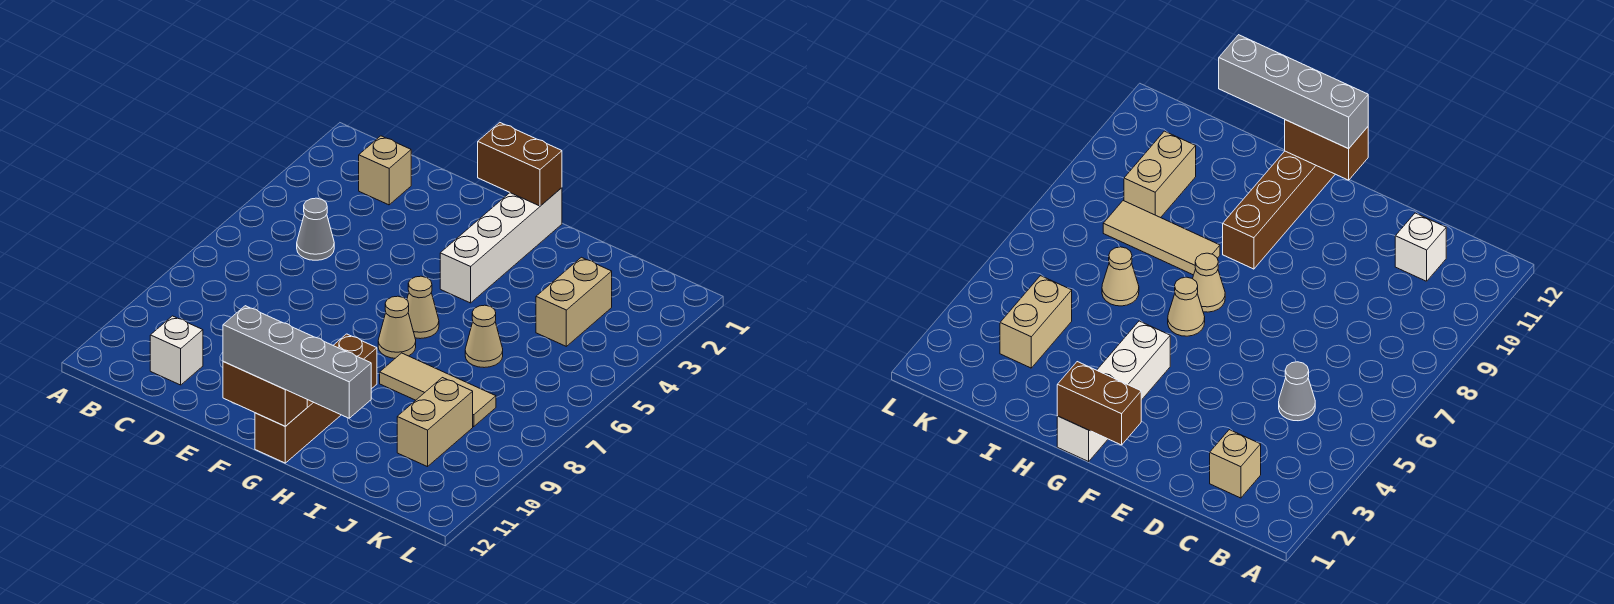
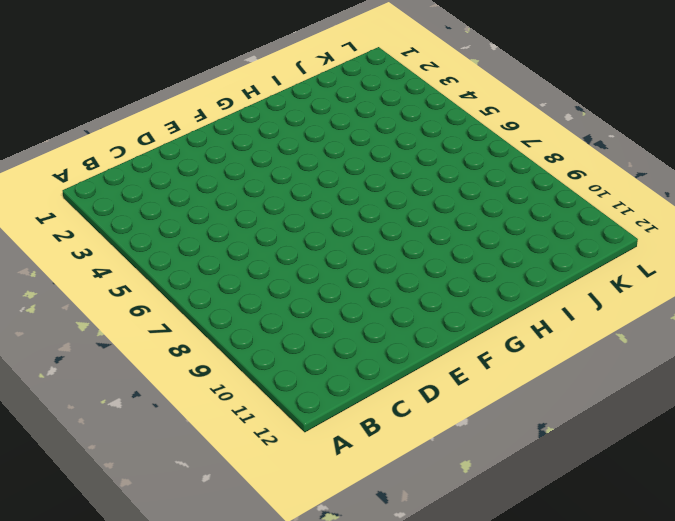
none -> tan 1x1 brick [359,136,411,205]
none -> grey 1x1 cone [297,198,334,260]
none -> white 1x1 brick [150,316,203,385]

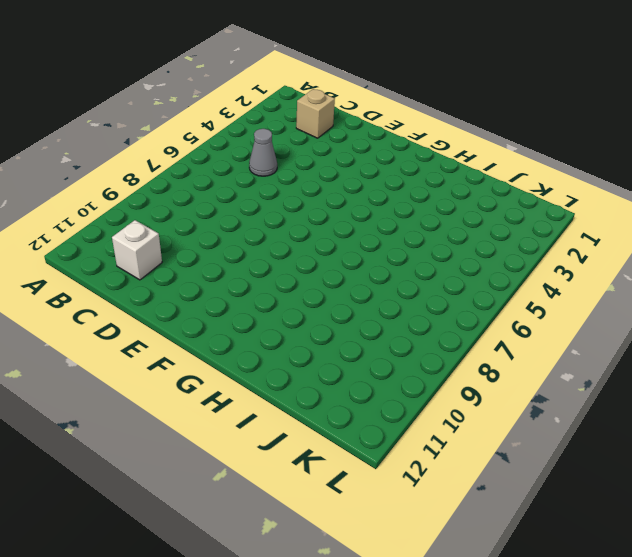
none -> white 1x4 brick [440,188,562,303]
none -> tan 1x1 cone [407,276,439,339]
none -> tan 1x1 cone [378,296,416,358]

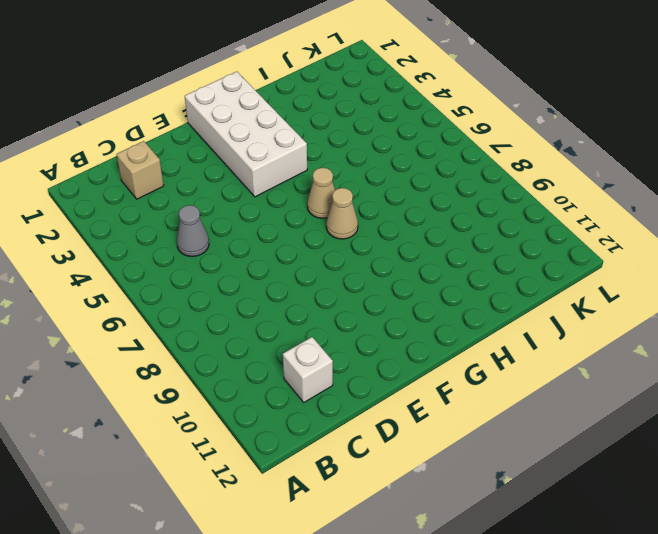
white 2x4 brick [185,72,307,197] -> white 1x4 brick [440,188,562,303]
none -> brown 1x4 brick [255,334,377,463]
none -> tan 1x3 tile [380,353,496,427]
none -> tan 1x1 cone [465,305,503,368]

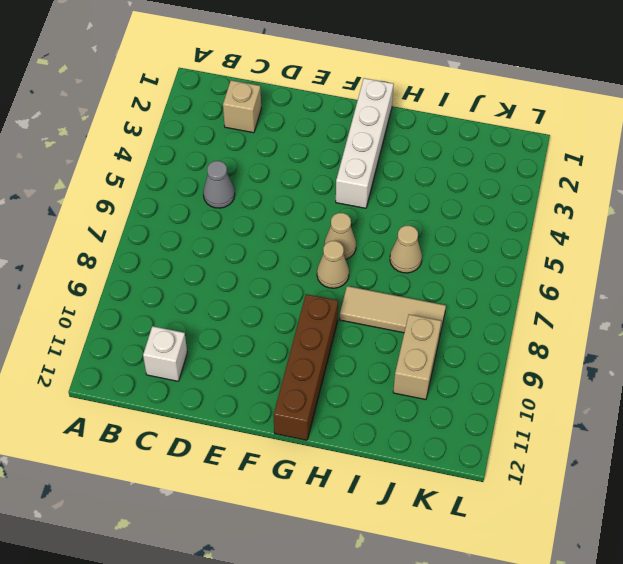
none -> tan 1x2 brick [536,257,612,346]
none -> brown 1x2 brick [478,123,562,206]
none -> brown 1x2 brick [223,362,307,426]

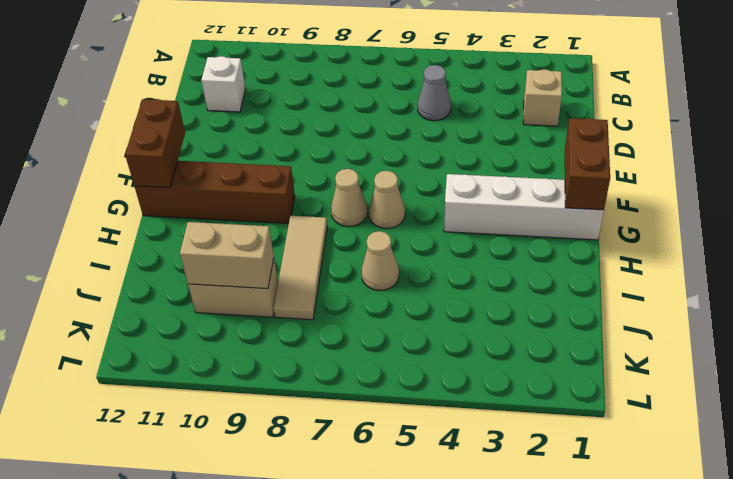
tan 1x2 brick [180,222,274,289] -> tan 1x2 brick moved to [536,257,612,346]
none -> grey 1x4 brick [223,306,371,418]

